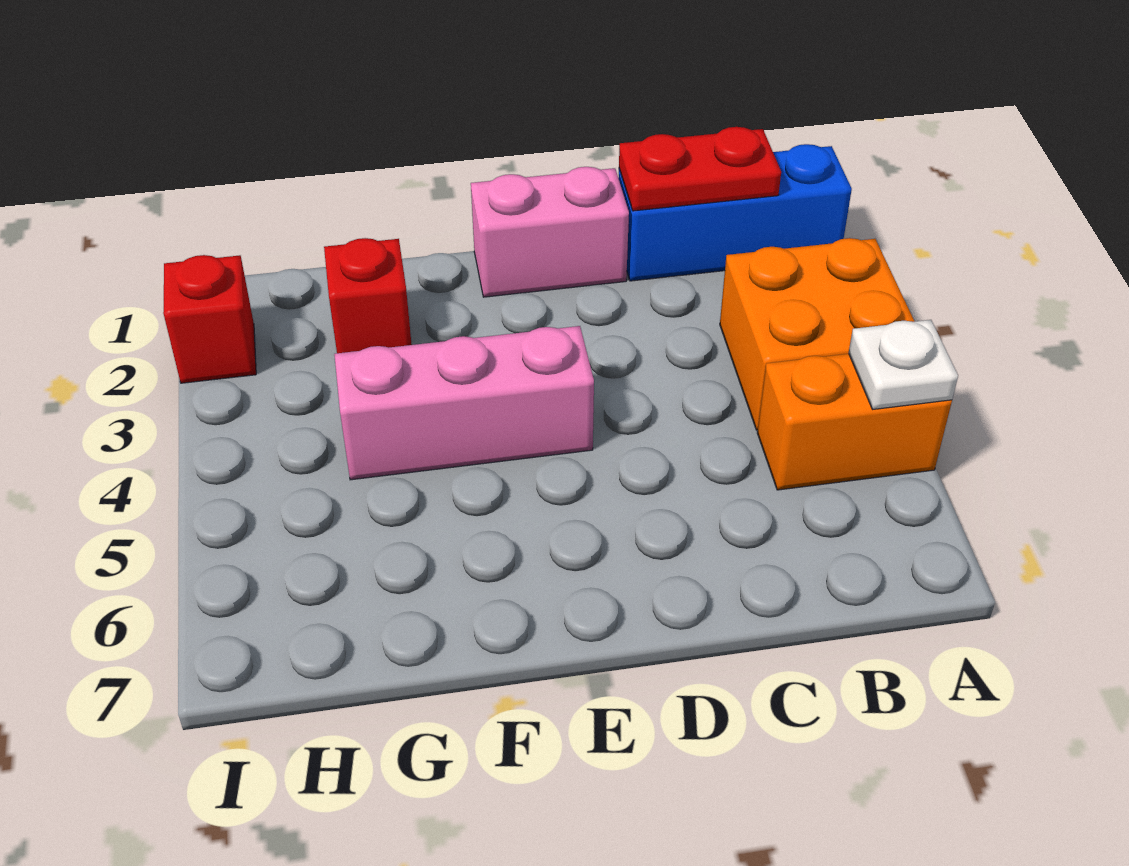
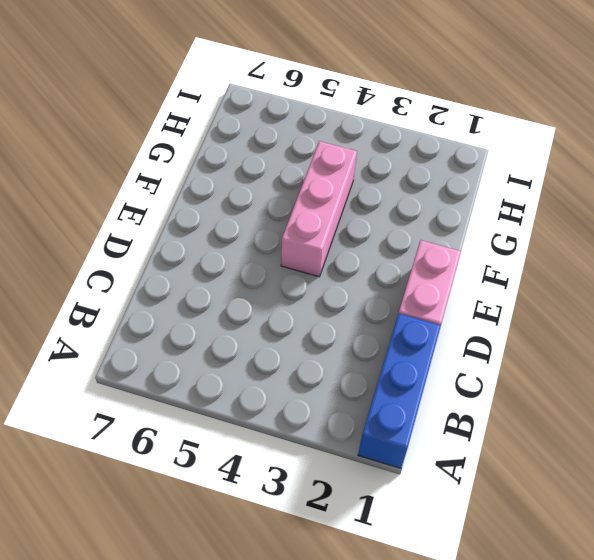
none -> orange 2x2 brick [720,238,915,430]
none -> orange 1x2 brick [757,354,952,490]

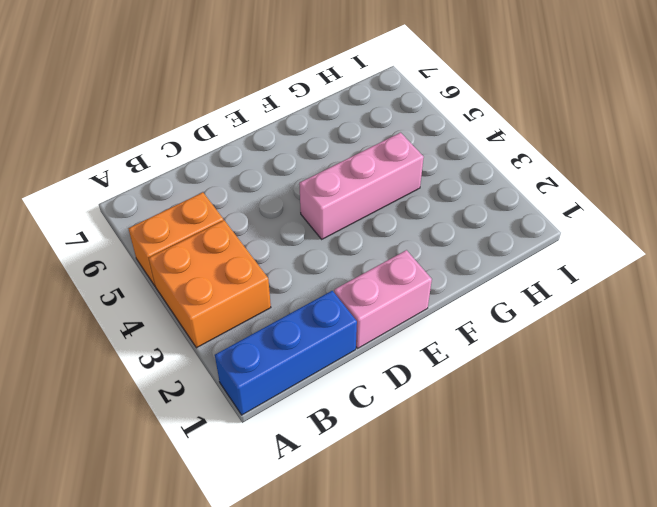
none -> red 1x1 brick [324,238,412,353]
none -> red 1x1 brick [163,255,256,383]

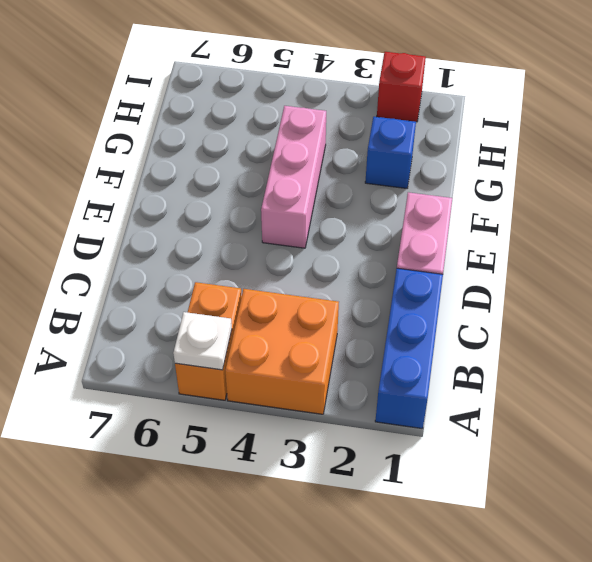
blue 1x1 brick [365,117,416,188] -> red 1x1 brick [324,238,412,353]
none -> red 1x2 plate [619,127,781,211]

